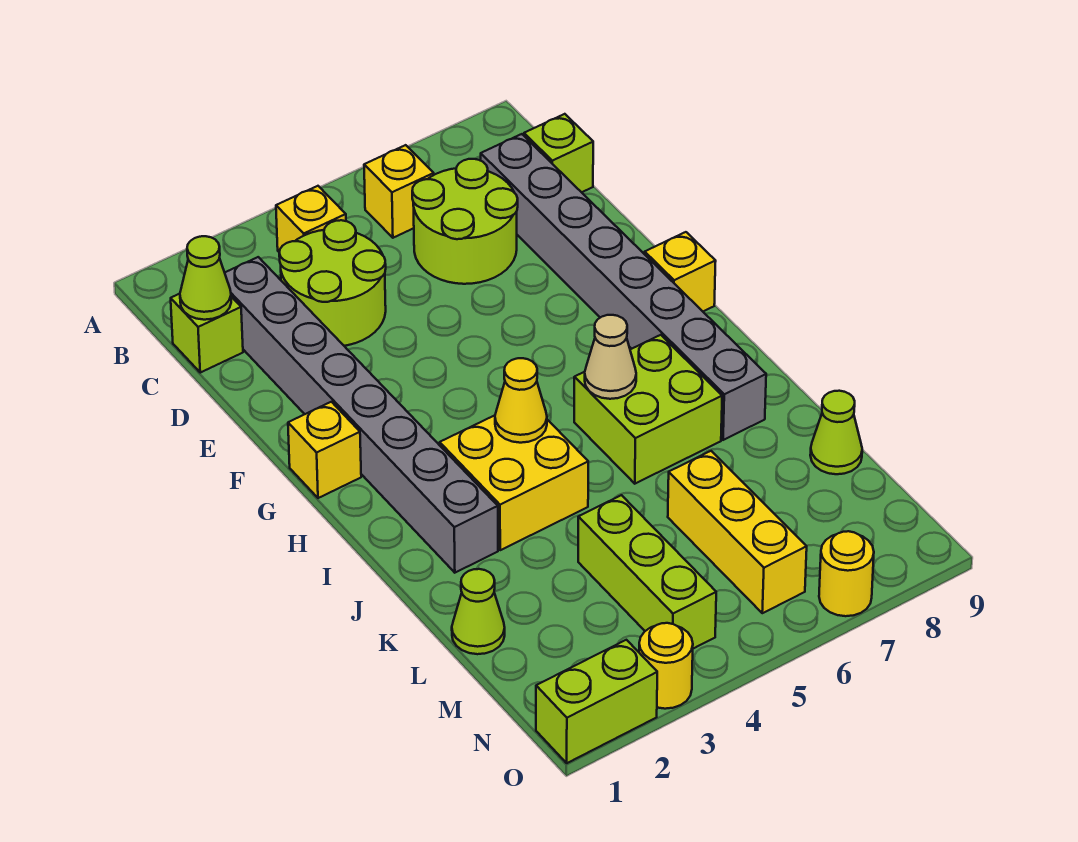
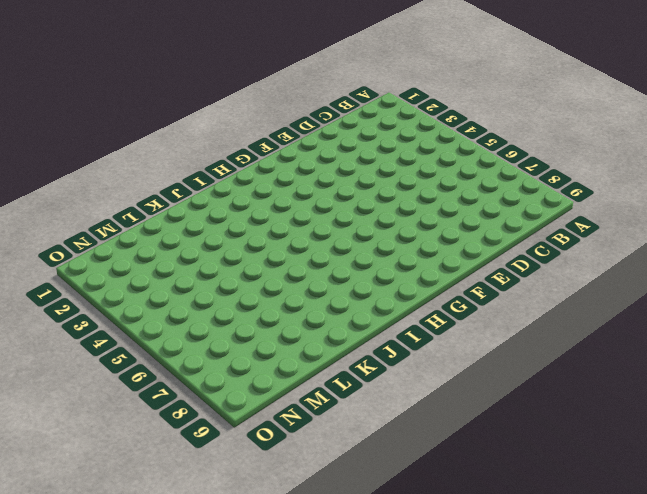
none -> yellow 1x1 brick [276,186,346,252]
none -> yellow 1x1 brick [364,145,434,238]
none -> lime 1x1 brick [171,294,243,373]

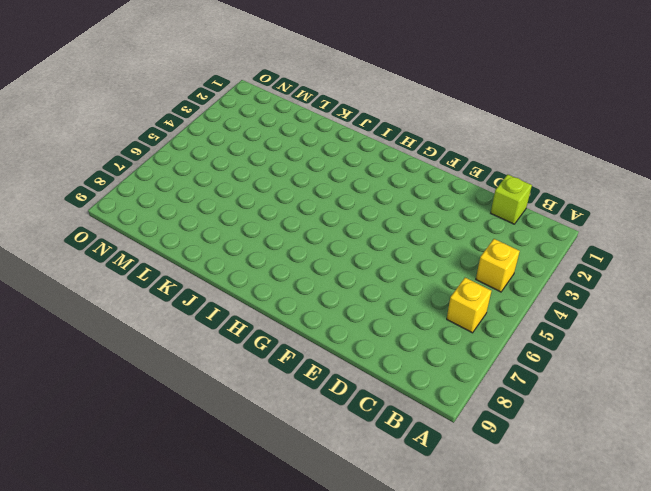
none -> grey 1x8 brick [225,257,498,573]
none -> lime 2x2 round brick [279,220,386,346]
none -> lime 2x2 round brick [412,159,518,284]

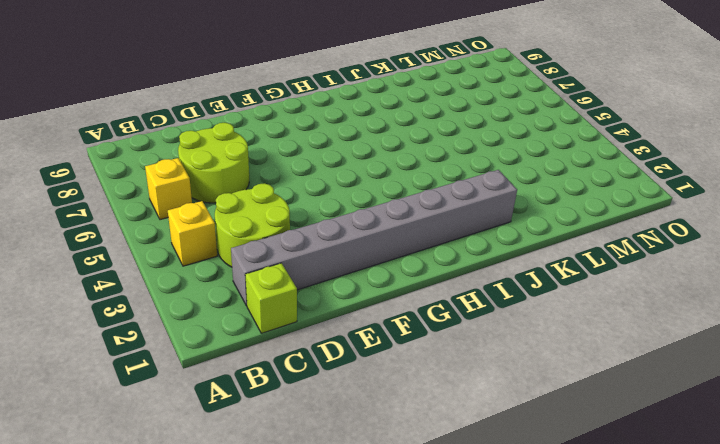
none -> grey 1x8 brick [481,134,766,440]
none -> lime 1x1 brick [524,114,593,192]
none -> yellow 1x1 brick [288,402,361,498]

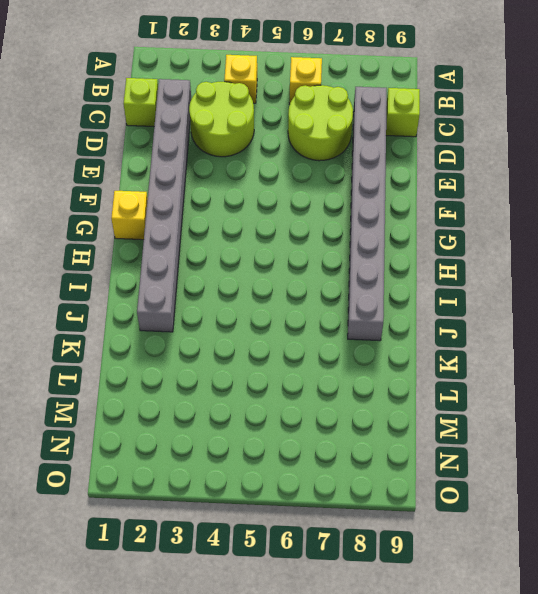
none -> yellow 1x1 brick [645,232,716,311]
none -> yellow 2x2 brick [440,415,588,550]
none -> lime 2x2 brick [574,335,722,484]

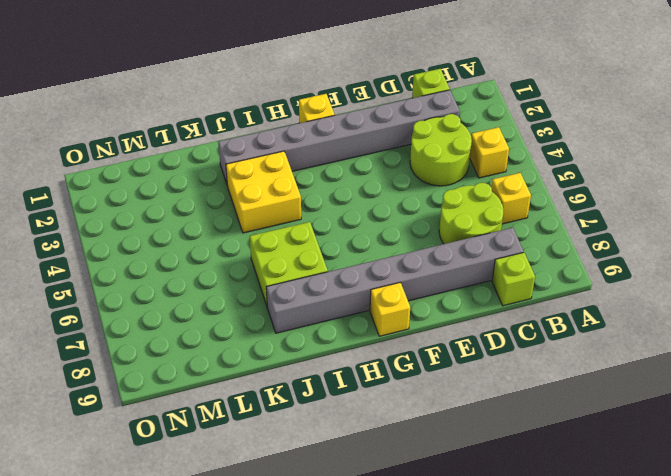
none -> lime 1x1 cone [452,569,505,654]
none -> lime 1x3 brick [578,495,716,649]
none -> yellow 1x3 brick [668,451,807,613]

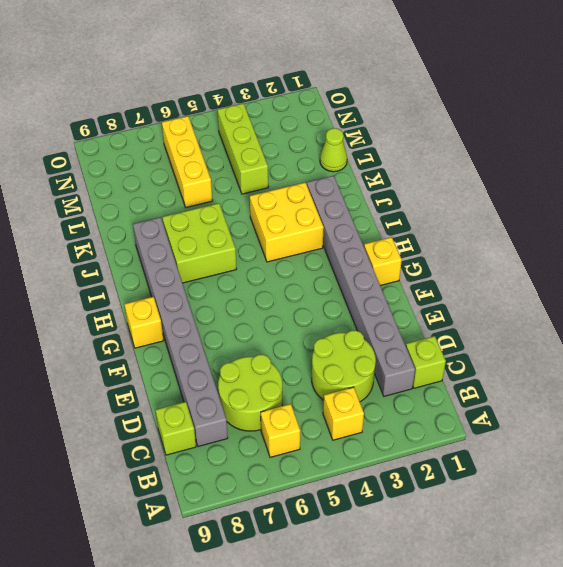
none -> lime 1x1 cone [810,391,862,474]
none -> lime 1x2 brick [536,640,657,763]
none -> yellow 1x1 round brick [639,623,693,709]

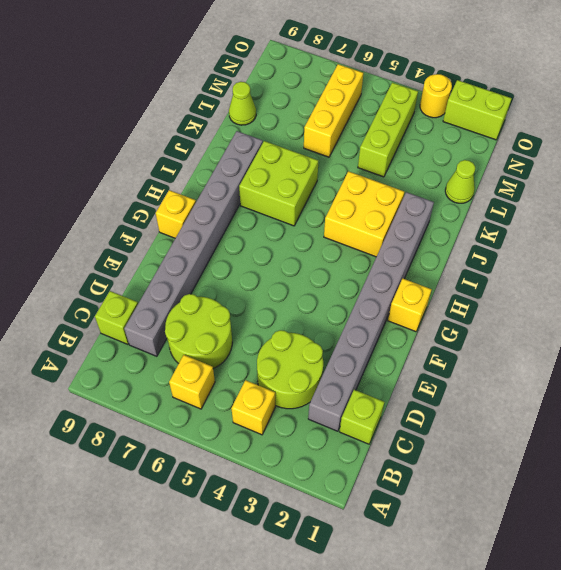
none -> yellow 1x1 round brick [819,531,874,616]
none -> lime 1x1 cone [180,236,231,320]
none -> yellow 1x1 cone [495,358,547,443]

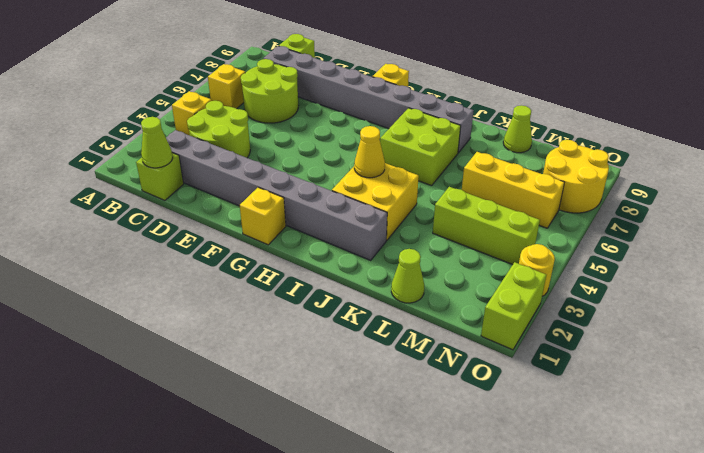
yellow 2x2 round brick [543,140,609,213] -> yellow 1x1 round brick [819,531,874,616]
none -> tan 1x1 cone [585,315,636,399]

